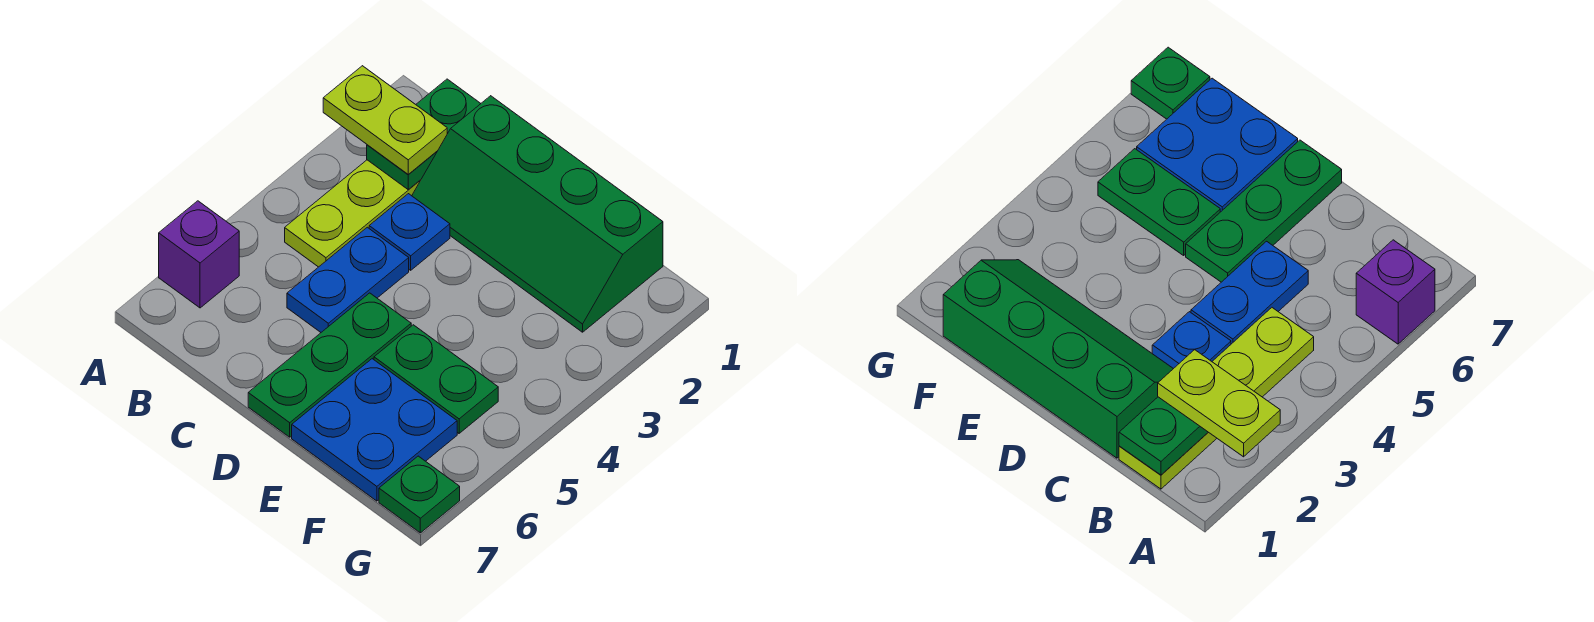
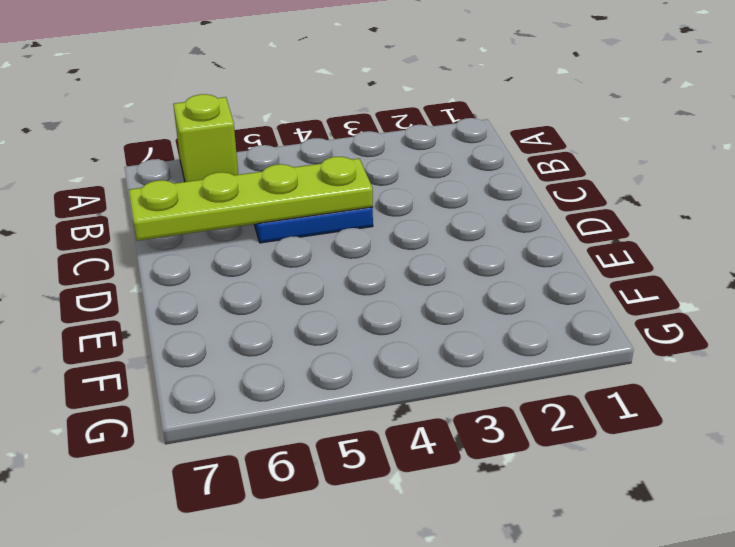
lime 1x1 brick [173,94,238,182] -> purple 1x1 brick [159,201,239,308]
lime 1x4 plate [129,157,373,241] -> lime 1x4 plate moved to [285,160,420,267]
none -> green 2x4 slope [412,96,663,332]
none -> blue 1x1 plate [369,194,450,270]

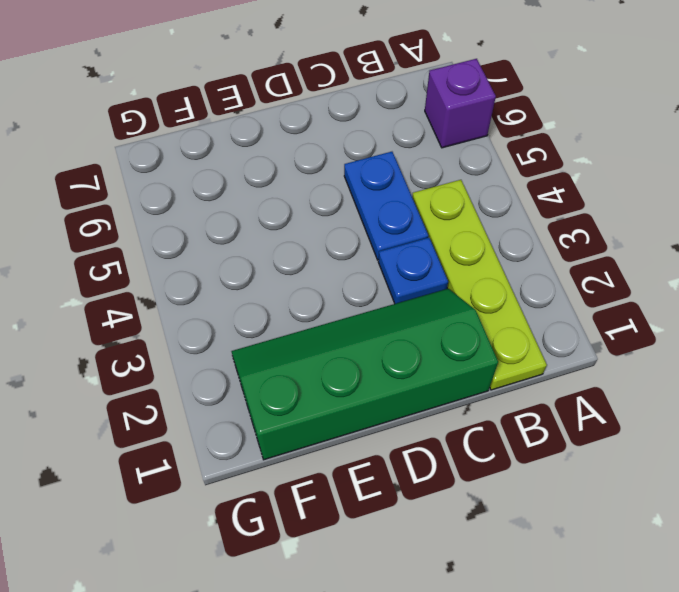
none -> green 1x3 plate [248,293,411,437]
none -> green 1x2 plate [374,325,498,433]

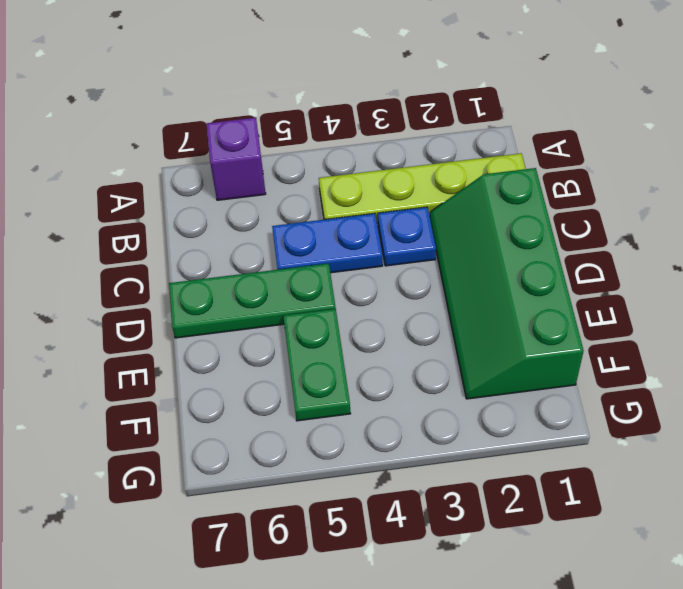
none -> blue 2x2 plate [292,359,457,501]
none -> green 1x1 plate [379,456,460,533]

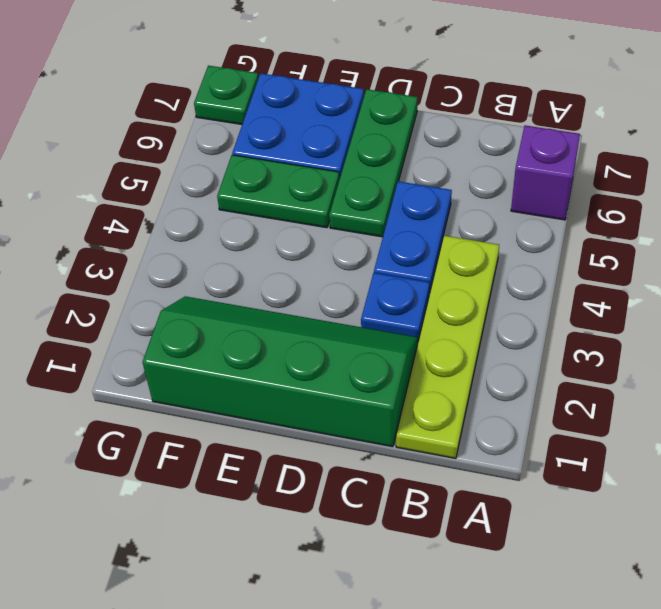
none -> green 1x2 plate [367,79,481,189]
none -> lime 1x2 plate [323,66,447,175]

